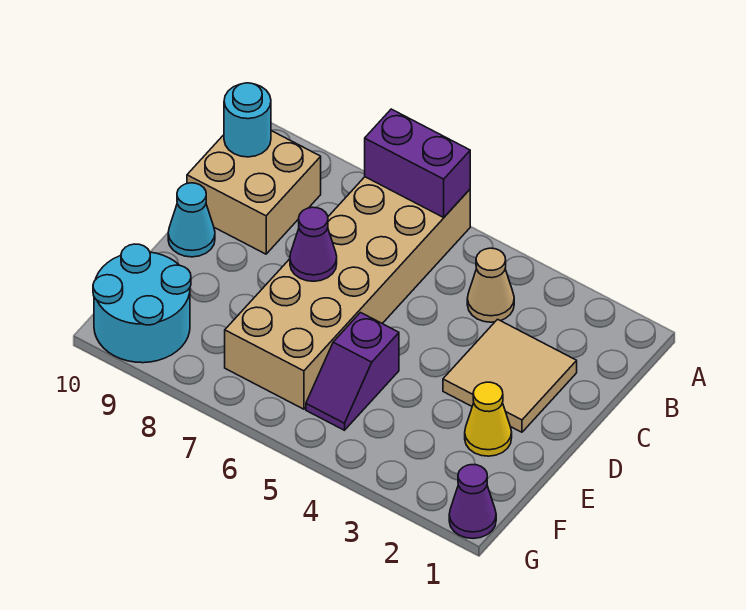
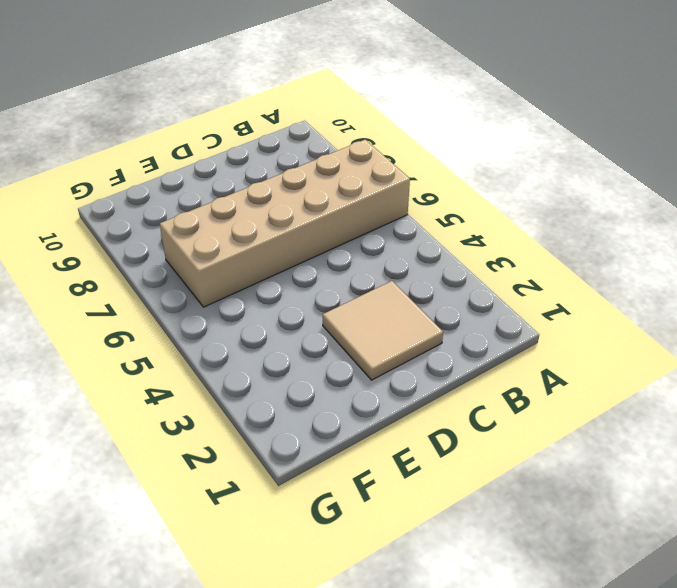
none -> tan 1x1 cone [467,248,514,322]
none -> tan 2x2 brick [187,131,321,254]
none -> cyan 1x1 cone [168,183,215,257]

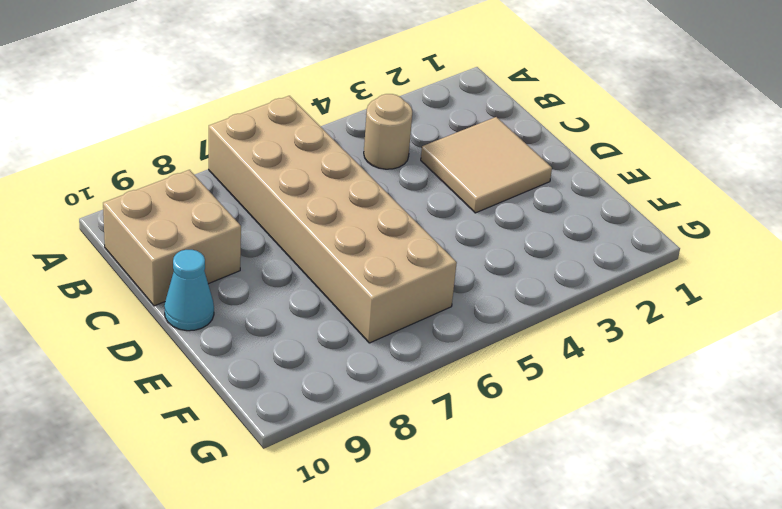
tan 1x1 round brick [364,94,412,169] -> tan 1x1 cone [467,248,514,322]
none -> yellow 1x1 cone [465,382,512,456]
none -> purple 1x2 slope [306,313,399,430]
none -> cyan 2x2 round brick [93,244,191,363]

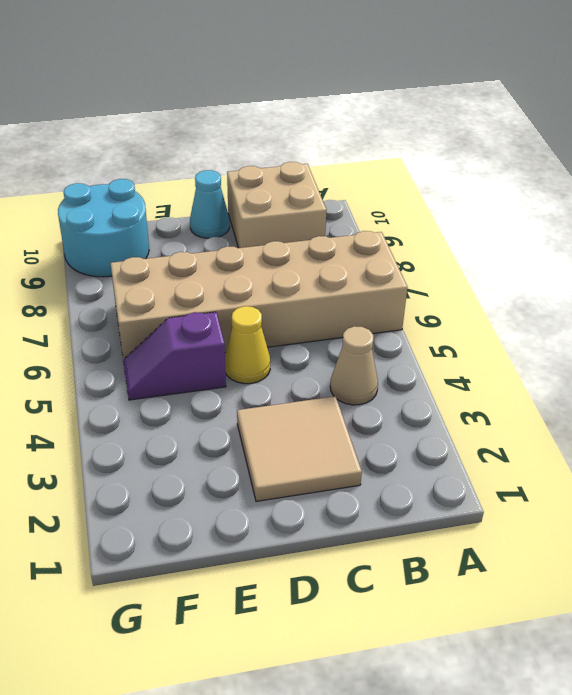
yellow 1x1 cone [225,306,270,384] -> yellow 1x1 cone moved to [465,382,512,456]
none -> purple 1x1 cone [449,465,496,539]
none -> purple 1x2 brick [365,109,470,217]
none -> cyan 1x1 round brick [224,83,271,157]

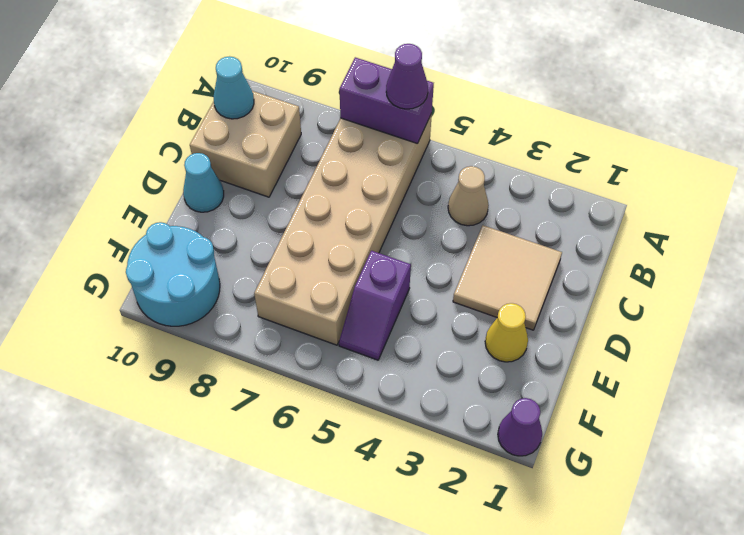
purple 1x1 cone [386,44,428,109] -> purple 1x1 cone moved to [290,207,337,281]
cyan 1x1 cone [213,56,254,119] -> cyan 1x1 round brick [224,83,271,157]

